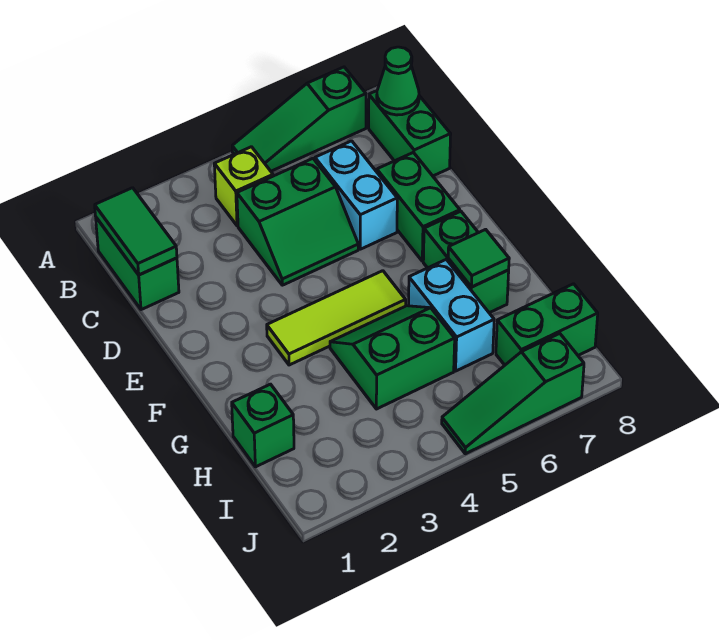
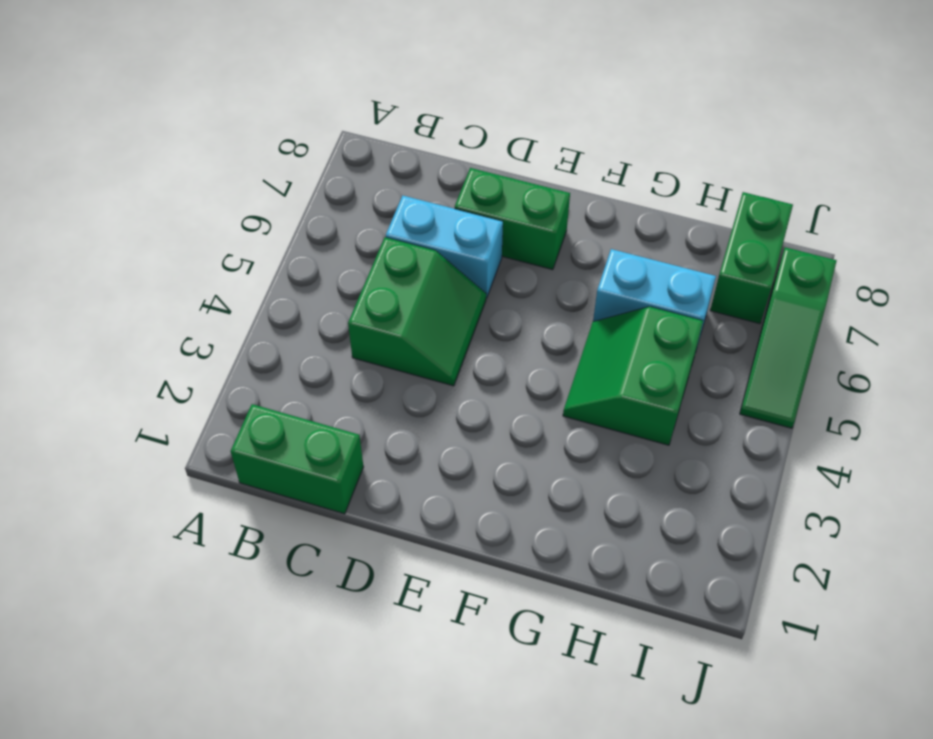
none -> green 1x3 slope [232,67,366,171]
none -> lime 1x1 brick [214,147,273,226]
none -> green 1x2 brick [369,91,451,176]

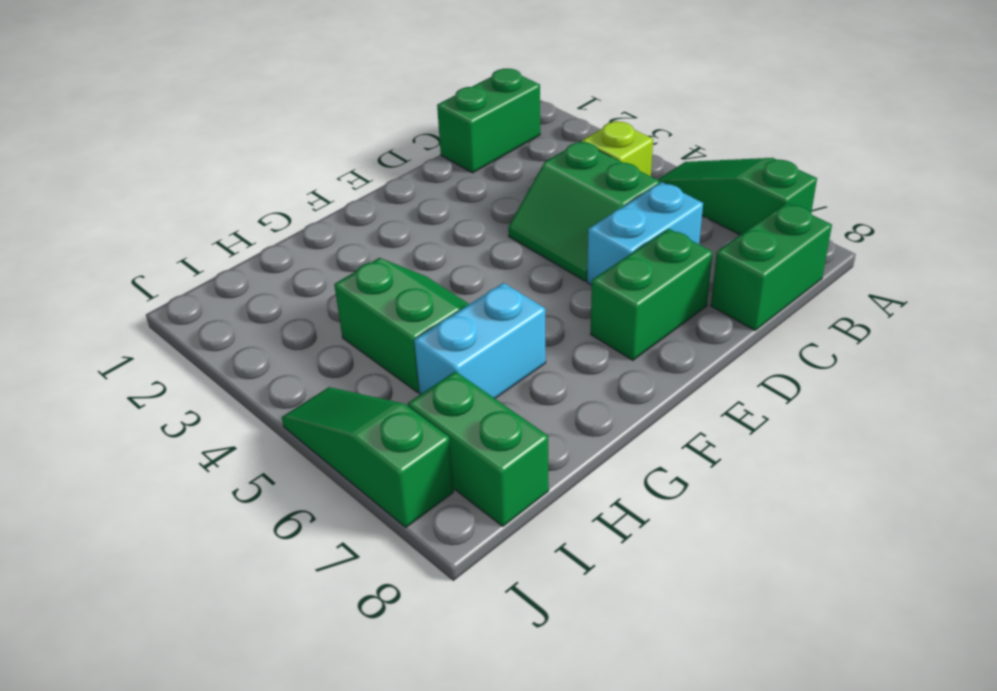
none -> lime 1x3 tile [267,271,406,365]
none -> green 1x2 brick [423,211,509,313]
none -> green 1x1 brick [232,384,294,467]

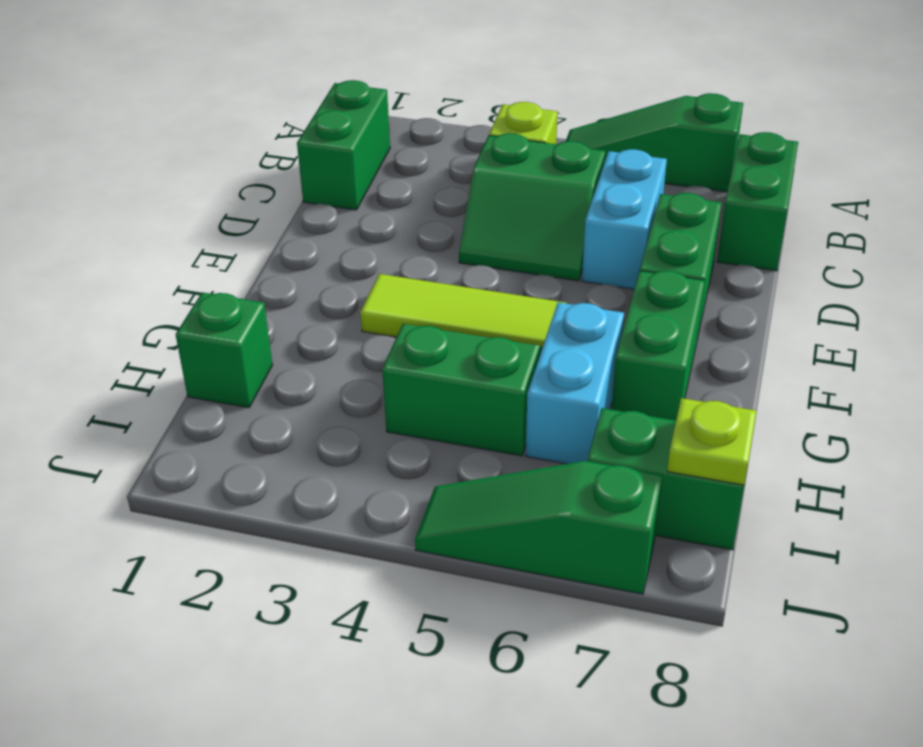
lime 1x1 plate [667,398,756,485] -> none
none -> green 1x2 tile [95,188,177,275]
none -> green 1x1 cone [377,47,419,115]
none -> green 1x1 tile [448,229,509,287]

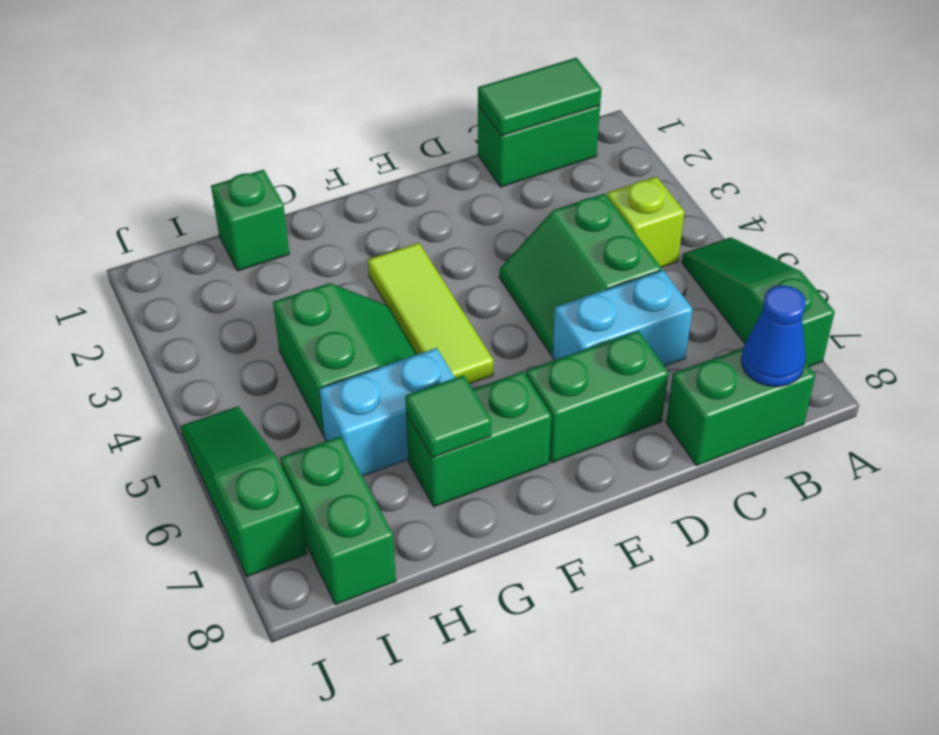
blue 1x1 cone [741,286,806,387] -> green 1x1 cone [377,47,419,115]

